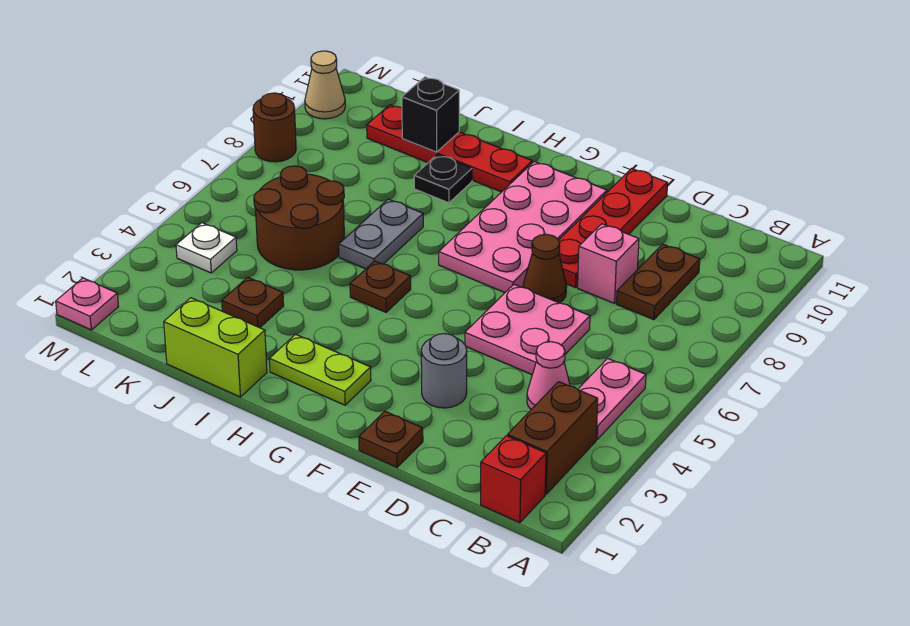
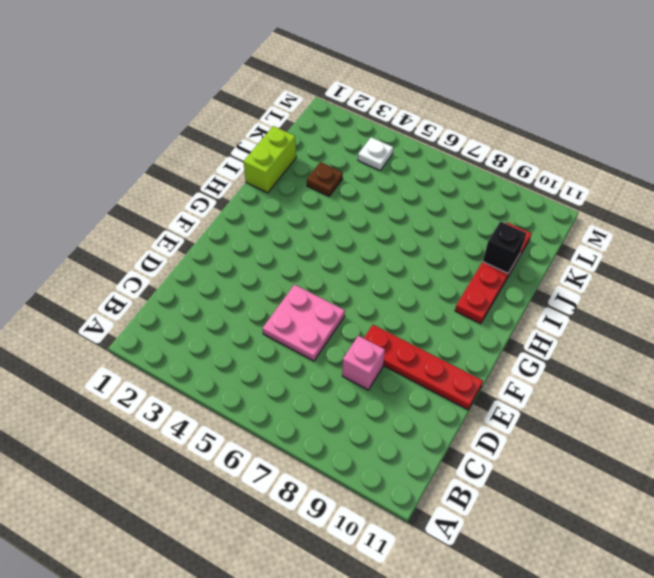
none -> red 1x1 brick [481,436,546,523]
none -> brown 1x2 brick [508,382,598,494]
none -> pink 1x2 plate [578,358,646,439]

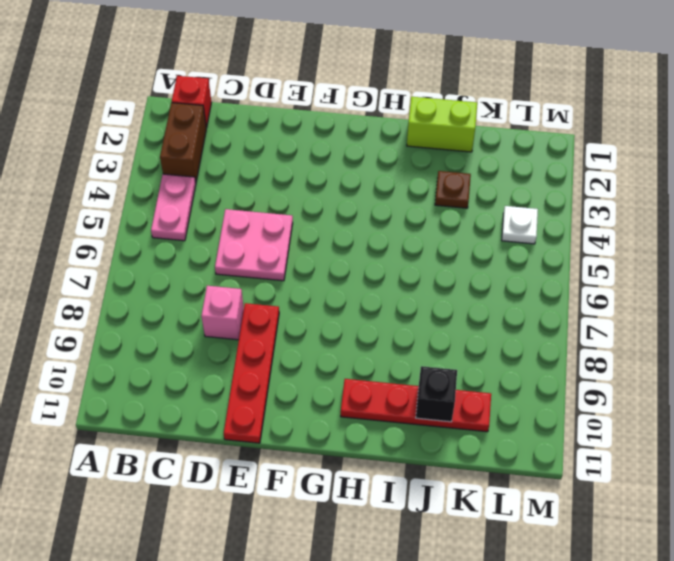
none -> pink 1x1 cone [527,342,570,409]
none -> brown 1x2 plate [617,244,700,320]
none -> brown 1x1 plate [359,411,423,467]

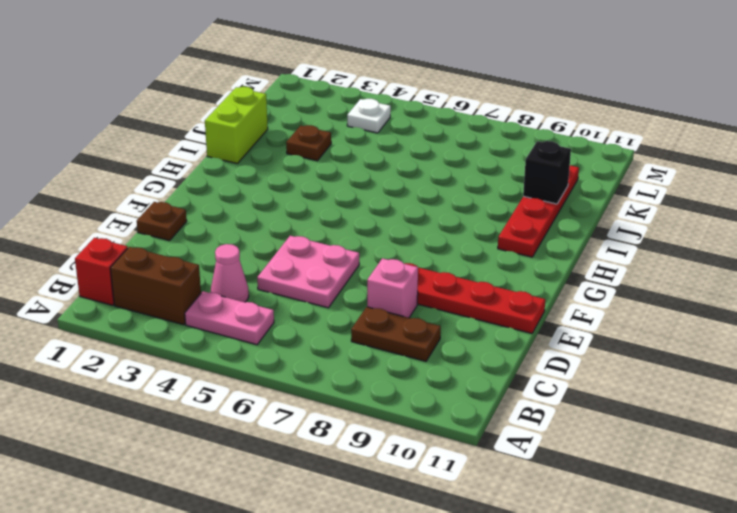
none -> grey 1x1 round brick [421,334,467,408]
none -> brown 1x1 cone [523,234,567,303]
none -> pink 2x4 plate [439,161,607,292]

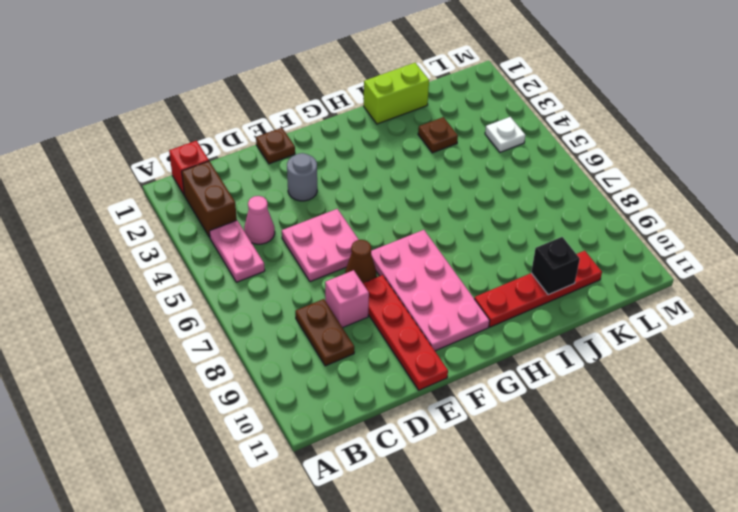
none -> lime 1x2 plate [270,334,371,405]
none -> brown 1x1 plate [350,261,411,312]
none -> grey 1x2 plate [339,199,423,269]

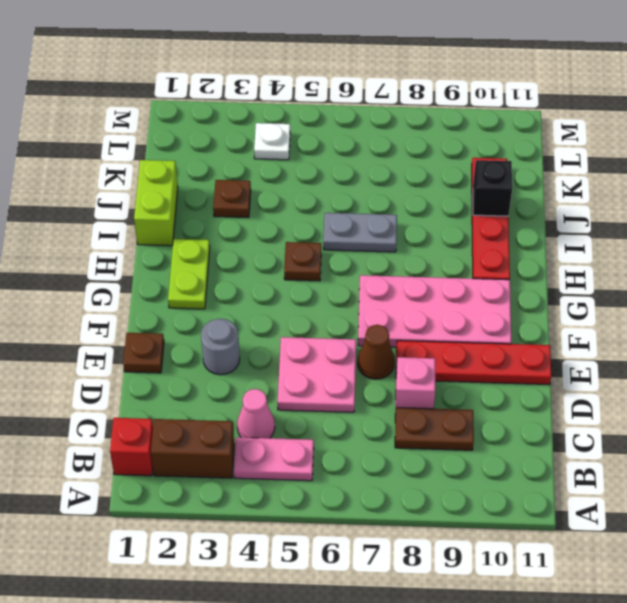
none -> black 1x1 plate [414,155,472,203]
none -> brown 2x2 round brick [254,166,344,270]
none -> pink 1x1 plate [56,278,119,330]

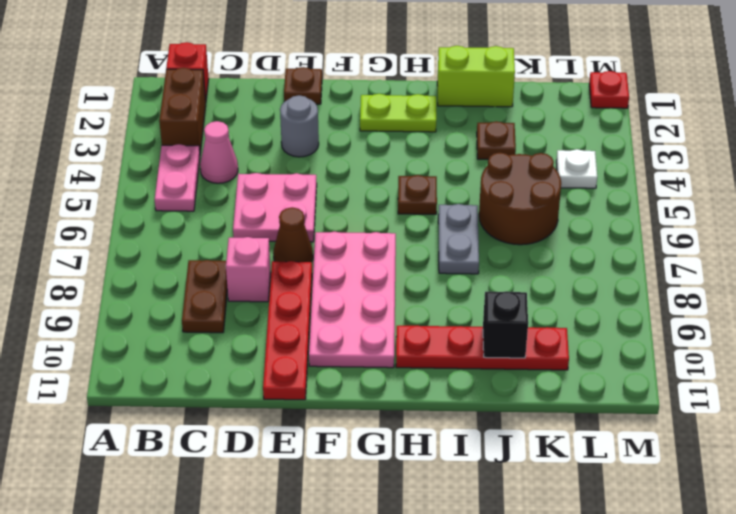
red 1x1 plate [589,71,629,108] -> pink 1x1 plate [56,278,119,330]
none -> black 1x1 plate [414,155,472,203]
none -> brown 1x1 round brick [253,93,296,162]
none -> tan 1x1 cone [305,51,345,119]

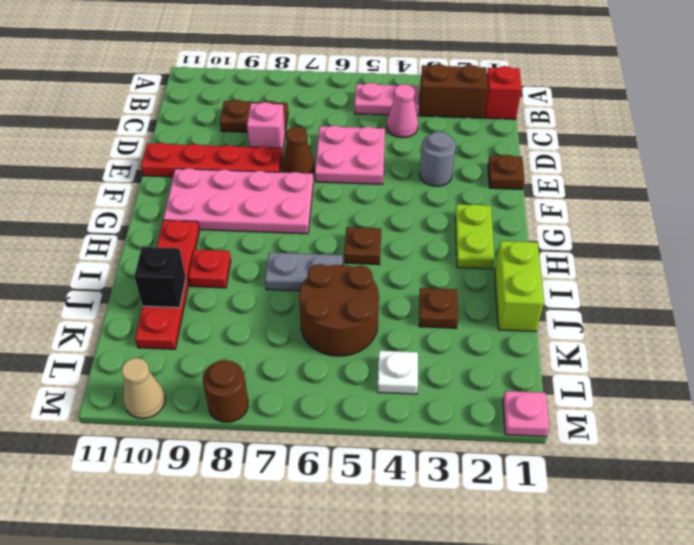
red 1x1 plate [188,249,231,288] -> black 1x1 plate [414,155,472,203]

